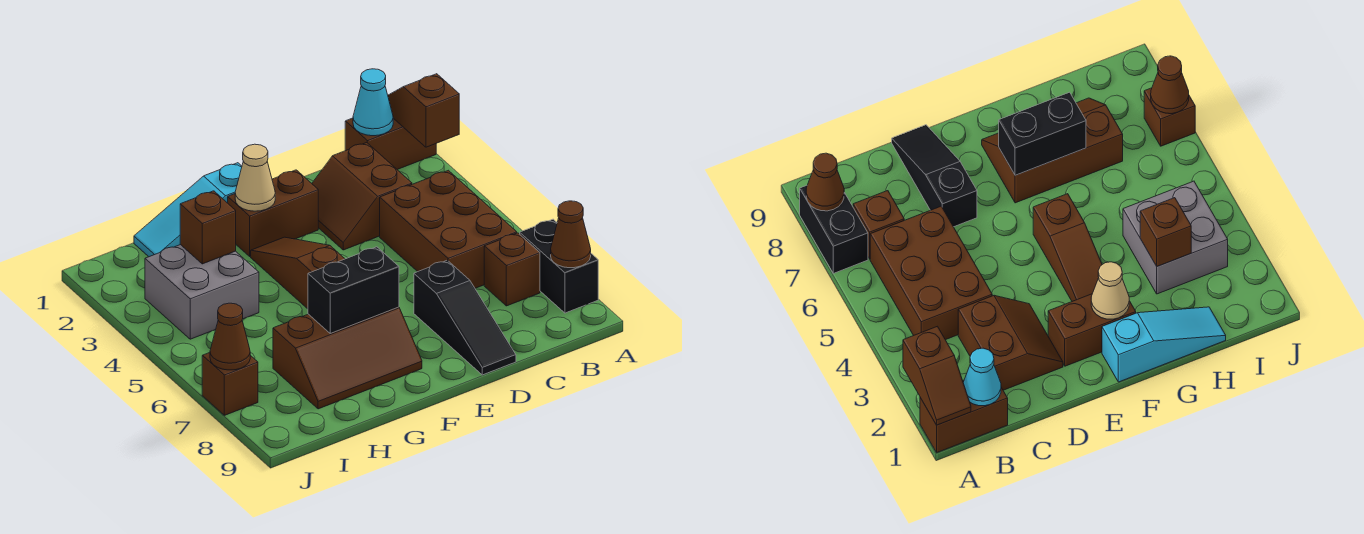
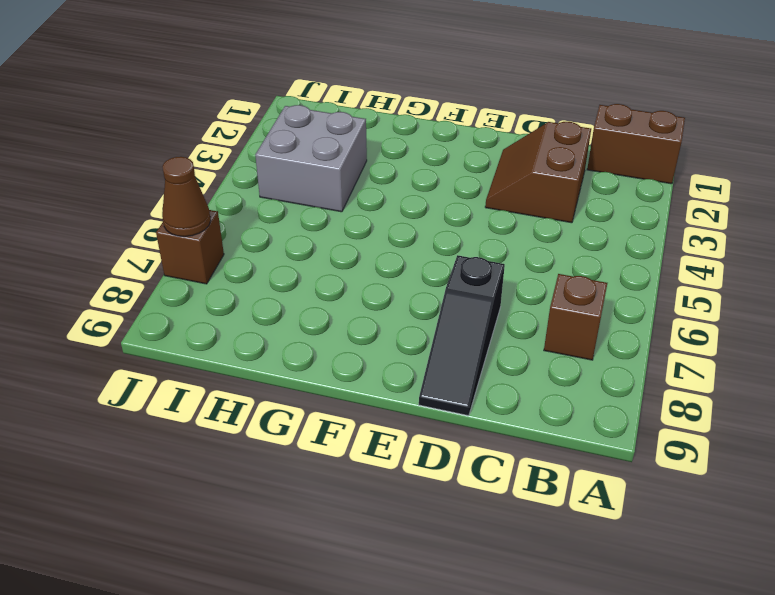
none -> black 1x2 brick [520,219,598,313]
none -> brown 2x3 brick [380,170,517,288]
none -> brown 1x2 brick [228,170,318,256]

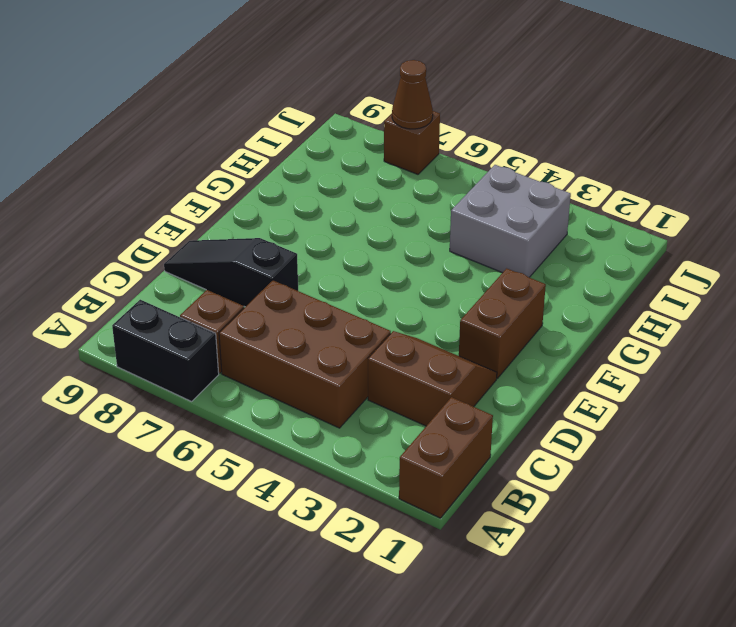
none -> cyan 1x3 slope [134,163,242,257]
none -> brown 1x3 slope [251,237,345,309]
none -> brown 2x3 slope [273,307,422,409]

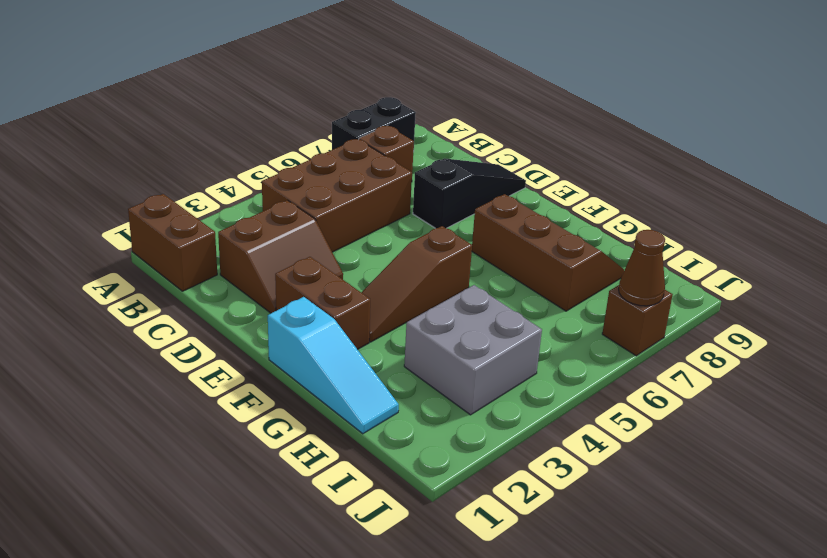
none -> brown 1x2 slope [388,74,459,147]
none -> brown 1x1 cone [551,201,591,268]
none -> cyan 1x1 cone [353,69,393,136]

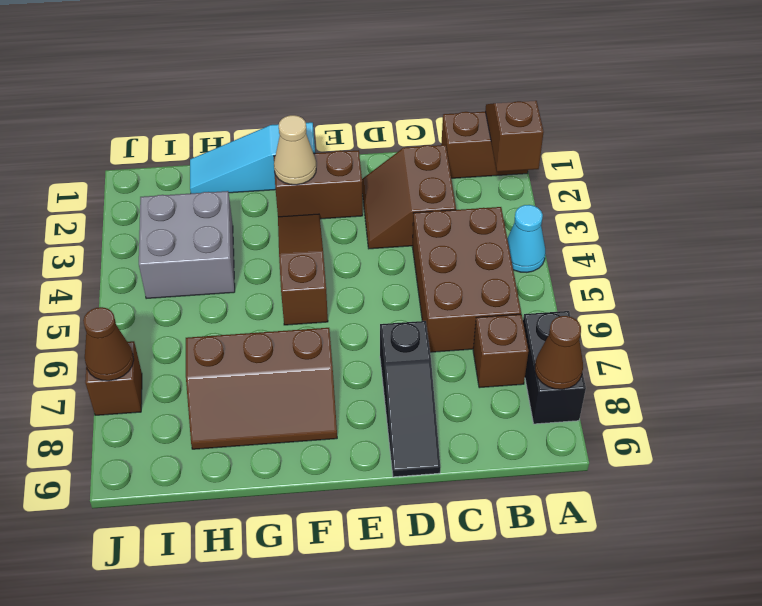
cyan 1x1 cone [507,205,545,272] -> cyan 1x1 cone moved to [353,69,393,136]
none -> black 1x2 brick [308,247,399,333]
none -> brown 1x1 brick [180,191,236,264]

